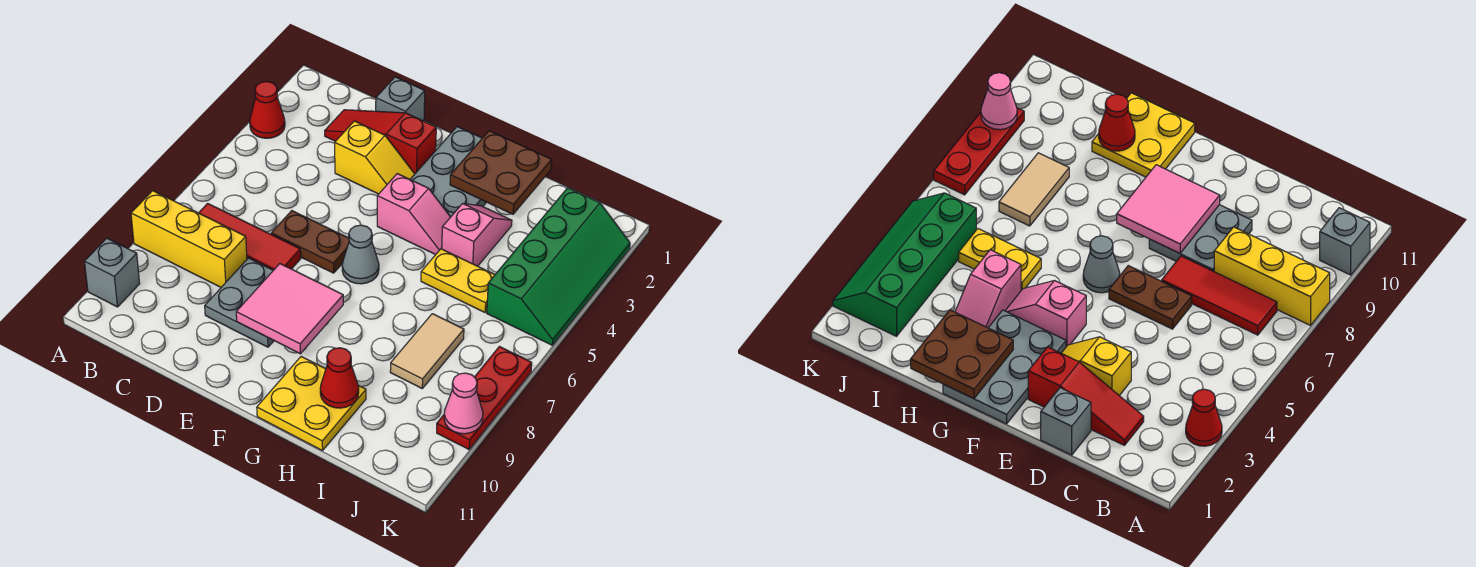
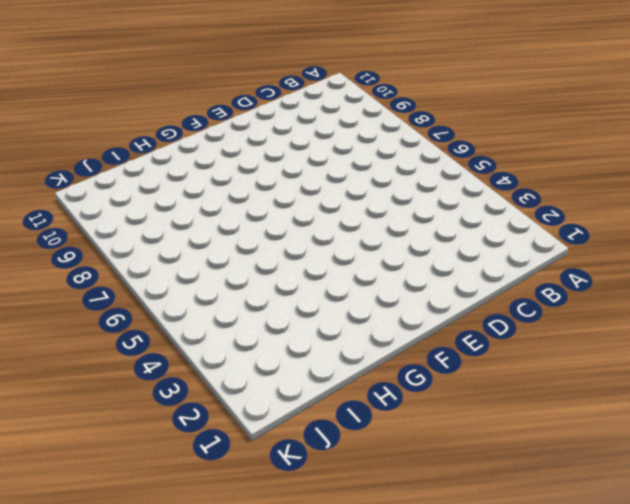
none -> red 1x1 cone [250,81,285,138]
none -> yellow 1x3 brick [131,191,247,287]
none -> grey 1x1 brick [85,238,140,307]

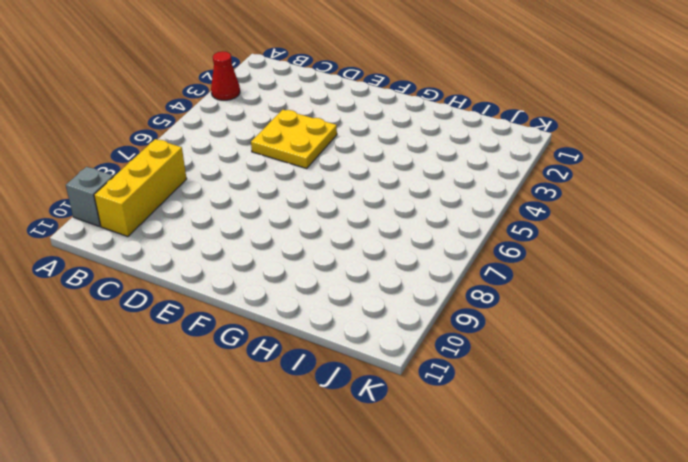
yellow 1x3 brick [94,139,187,237] -> yellow 1x3 brick turned to [131,191,247,287]
yellow 2x2 plate [251,110,337,168] -> yellow 2x2 plate moved to [257,356,366,451]
none -> red 1x3 tile [199,203,301,270]
none -> red 1x3 slope [325,110,436,173]
none -> grey 1x1 brick [376,77,425,121]

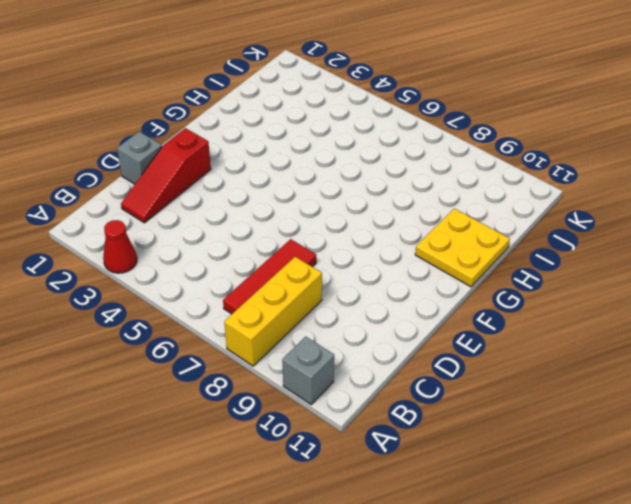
none -> yellow 1x2 slope [335,121,415,194]
none -> brown 1x2 plate [271,211,349,273]
none -> grey 2x2 plate [205,258,274,347]

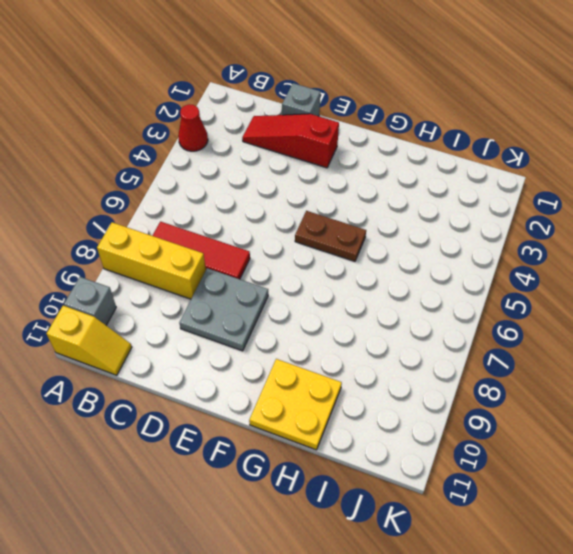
yellow 1x2 slope [46,306,132,375] -> yellow 1x2 slope moved to [335,121,415,194]
brown 1x2 plate [295,211,366,261] -> brown 1x2 plate moved to [271,211,349,273]
none -> grey 2x3 plate [410,127,486,217]
none -> pink 1x2 slope [377,174,450,255]
none -> grey 1x1 cone [342,225,379,284]

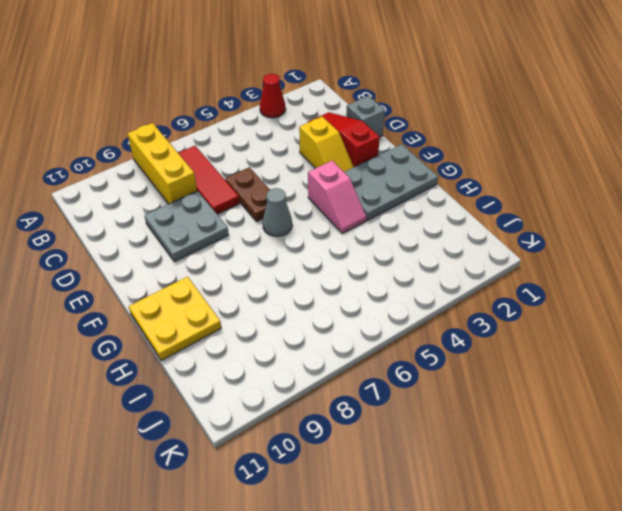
none -> grey 1x1 brick [85,238,140,307]
none -> pink 1x2 slope [442,203,512,266]
none -> yellow 1x2 plate [421,249,495,312]

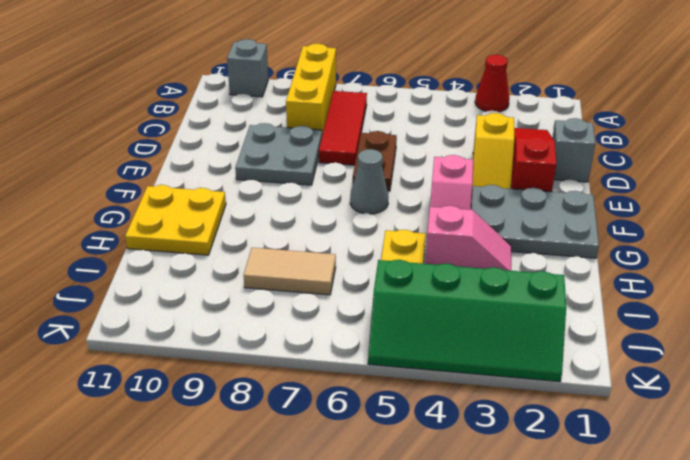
none -> red 1x3 plate [437,347,532,449]
none -> pink 2x2 tile [236,264,343,354]
none -> brown 2x2 plate [450,131,552,214]

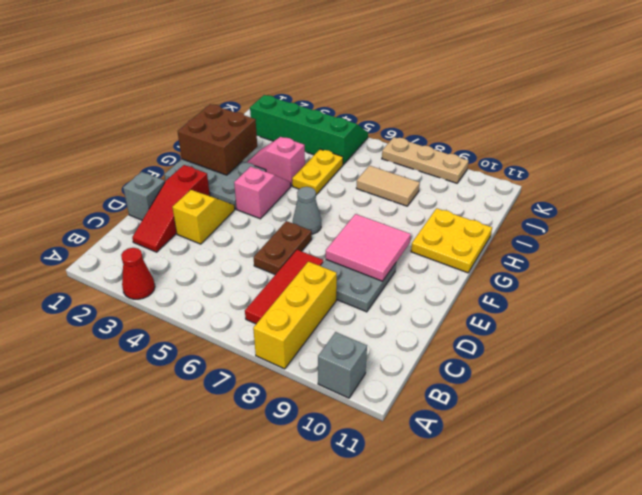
brown 2x2 brick [178,104,257,175] -> brown 2x2 plate [450,131,552,214]
tan 1x3 plate [382,137,469,183] -> red 1x3 plate [437,347,532,449]
none -> red 1x1 cone [320,348,359,408]
none -> pink 1x1 cone [444,373,483,434]

